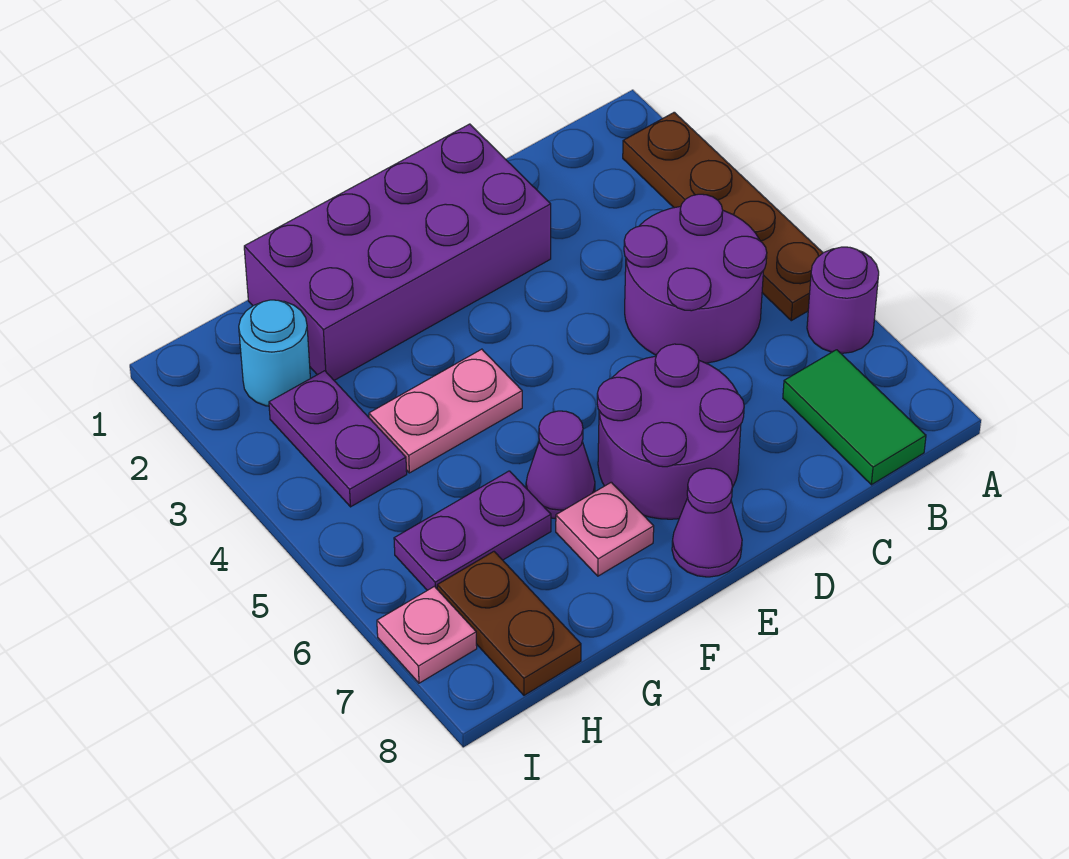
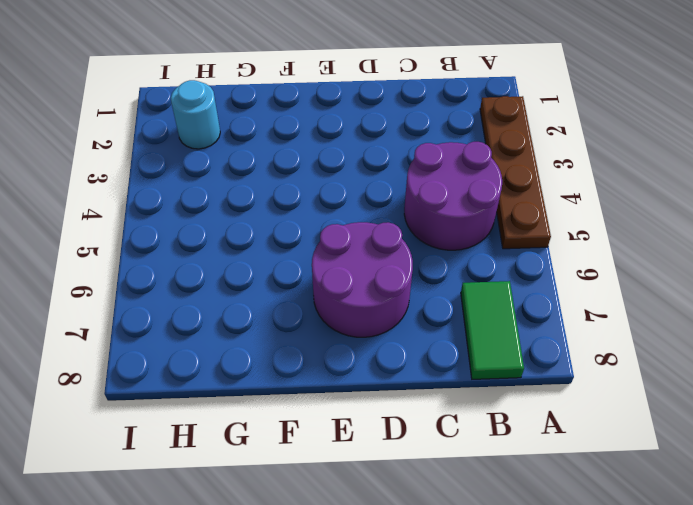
none -> purple 1x1 round brick [807,247,879,353]
none -> purple 2x4 brick [244,124,551,380]
none -> purple 1x1 cone [672,468,742,577]

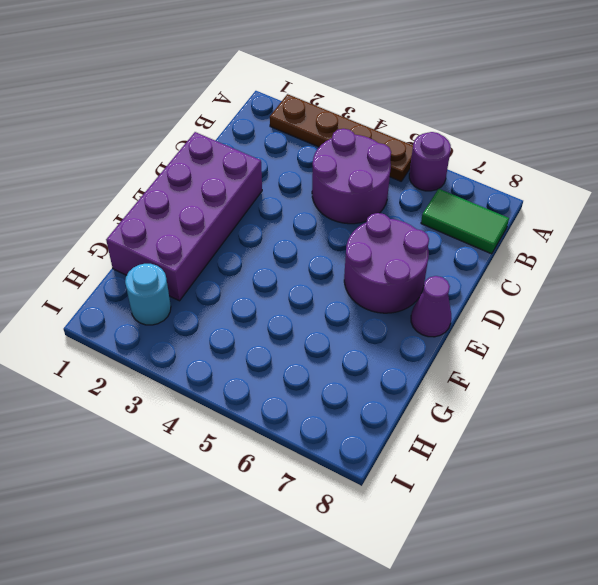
none -> pink 1x2 plate [369,349,522,473]
none -> purple 1x1 cone [526,411,595,519]
none -> pink 1x1 plate [556,482,654,576]

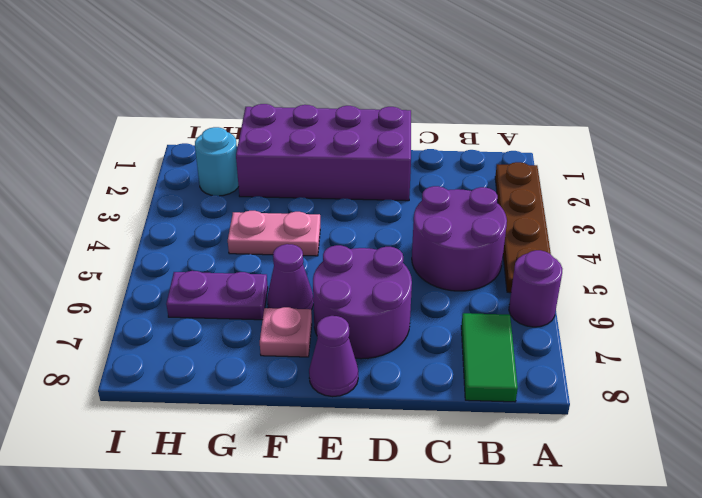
none -> purple 1x2 plate [269,371,407,507]
none -> brown 1x2 plate [437,552,581,695]
none -> pink 1x1 plate [377,586,477,683]

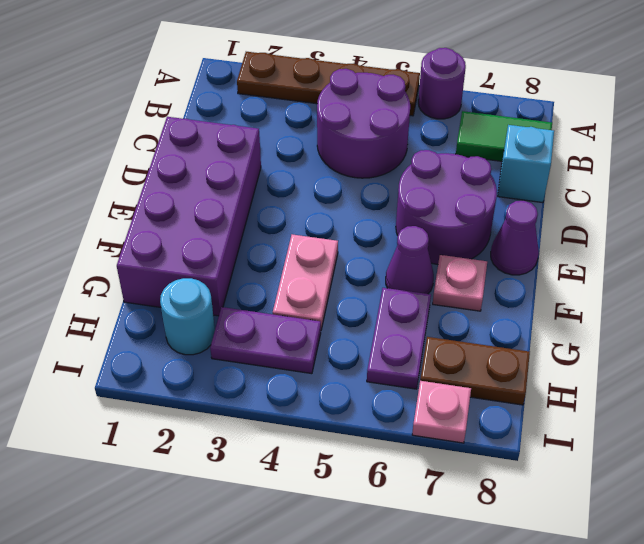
cyan 1x1 brick [498,125,554,203] -> none

